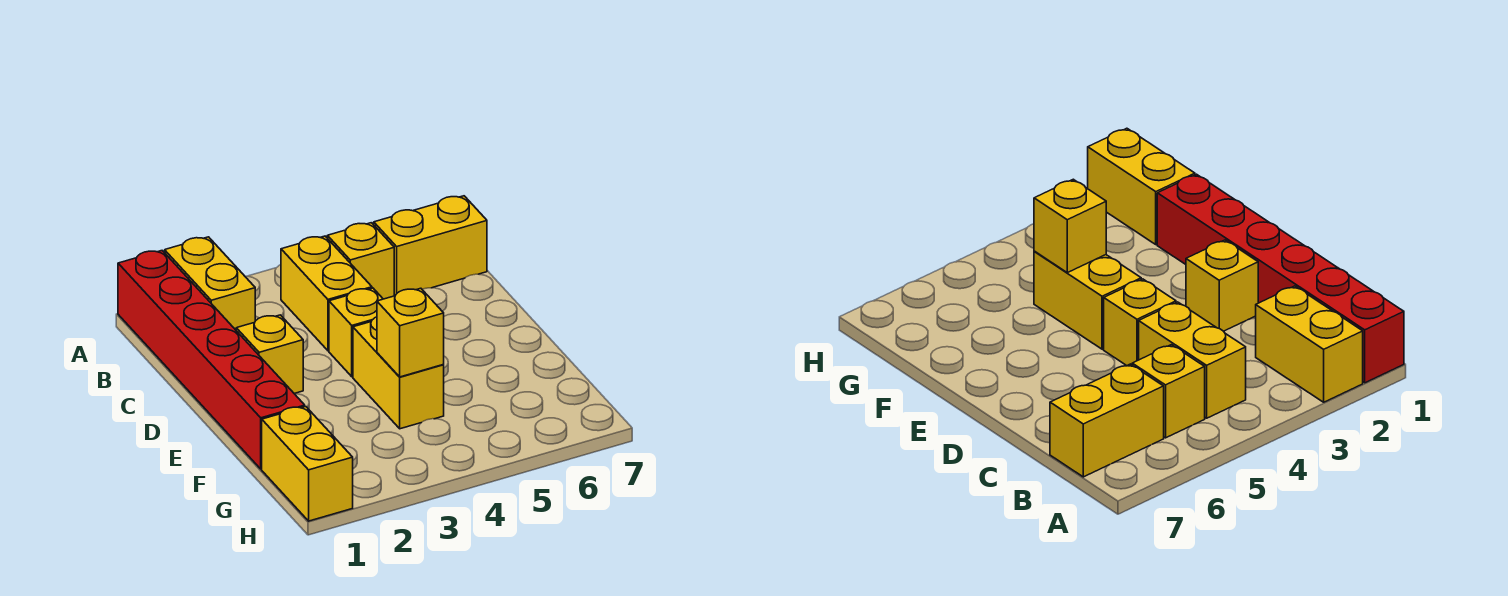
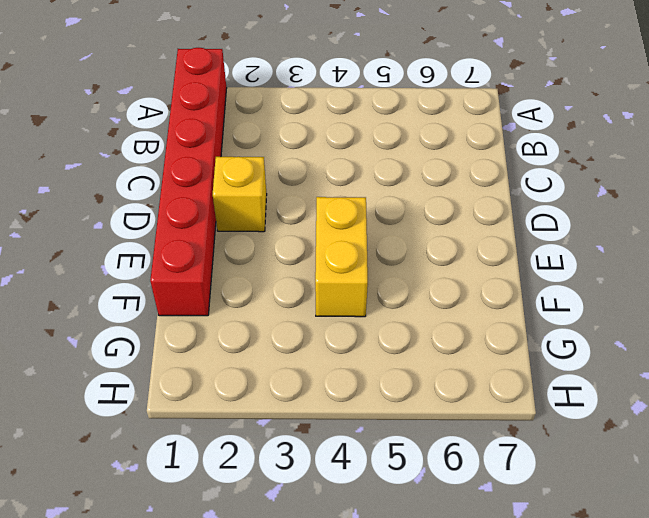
none -> yellow 1x2 brick [165,237,255,330]
none -> yellow 1x2 brick [281,236,372,351]

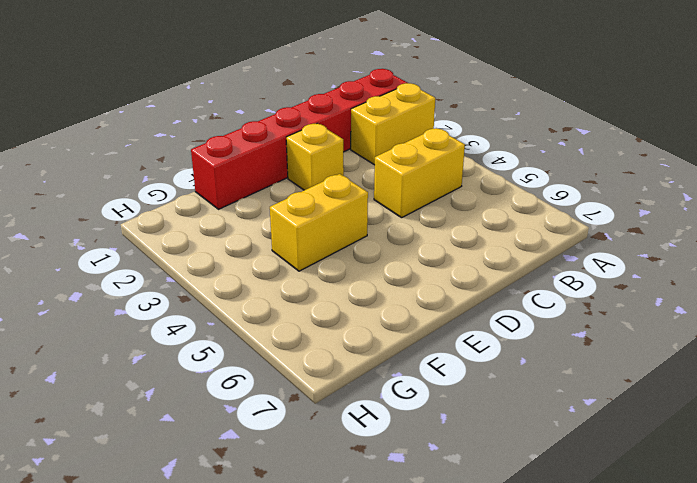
none -> yellow 1x1 brick [327,223,394,299]
none -> yellow 1x2 brick [374,196,487,296]

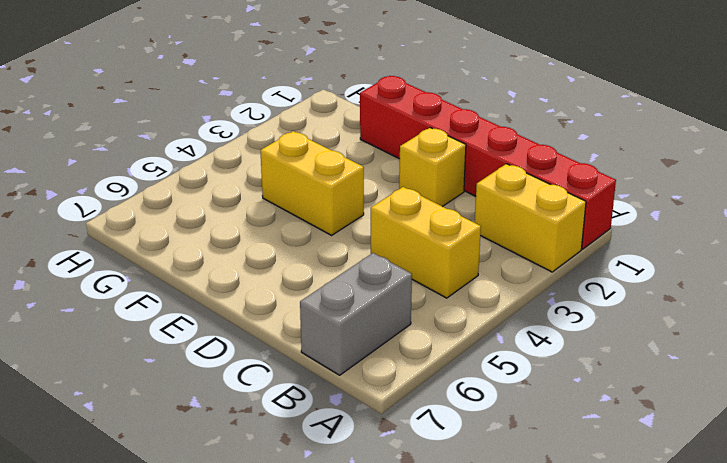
grey 1x2 brick [300,253,412,375] -> yellow 1x2 brick [374,196,487,296]
none -> yellow 1x1 brick [327,223,394,299]
none -> yellow 1x1 brick [329,288,383,377]

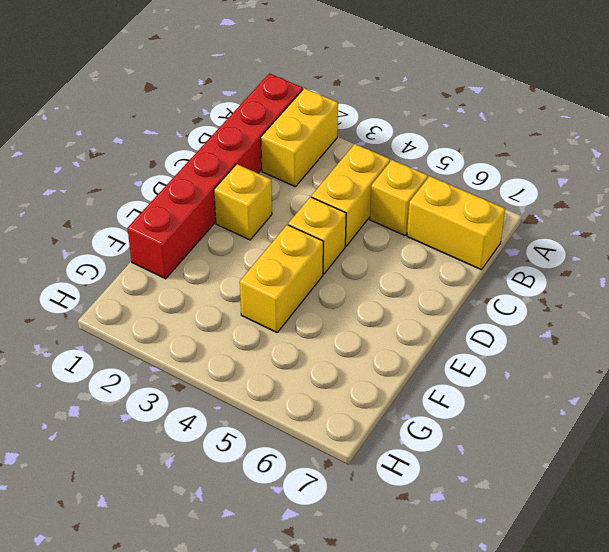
none -> yellow 1x2 brick [262,407,353,521]
none -> yellow 1x1 brick [377,288,444,377]

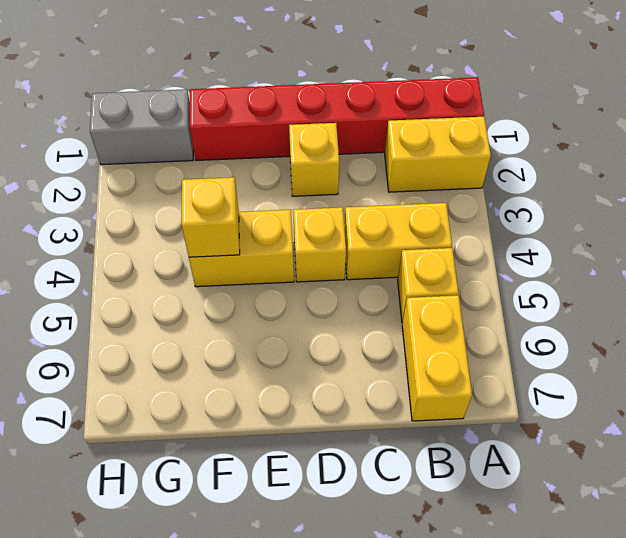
grey 1x2 brick [90,89,193,165] -> yellow 1x2 brick [262,407,353,521]

